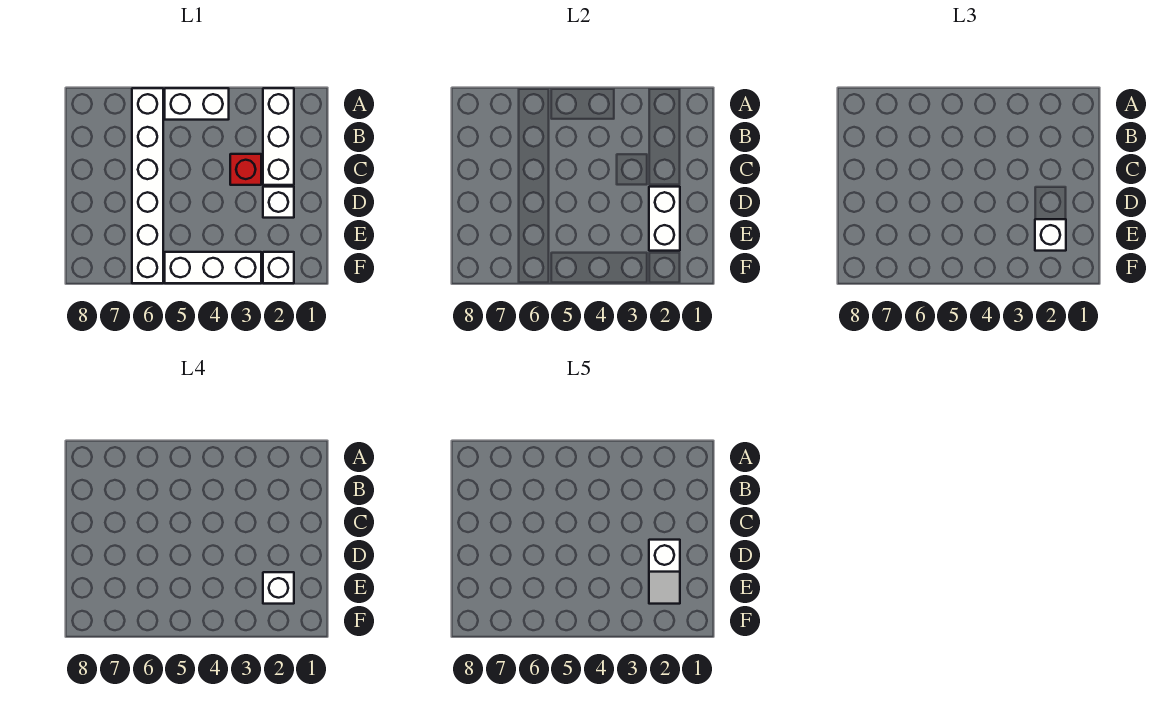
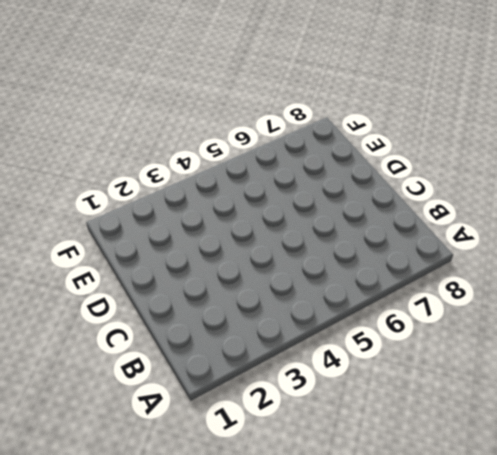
none -> white 1x3 brick [263,88,294,185]
none -> white 1x2 brick [165,88,229,120]

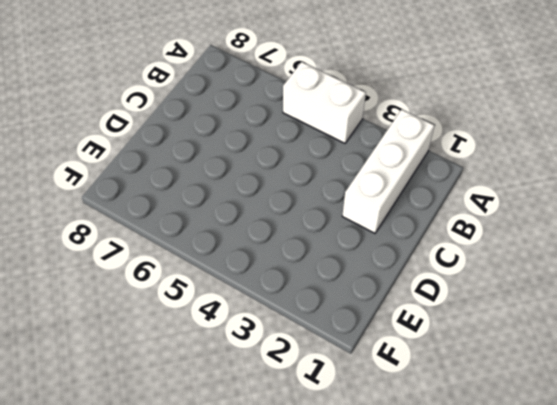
none -> white 1x6 brick [132,88,163,283]
none -> red 1x1 brick [230,154,261,185]

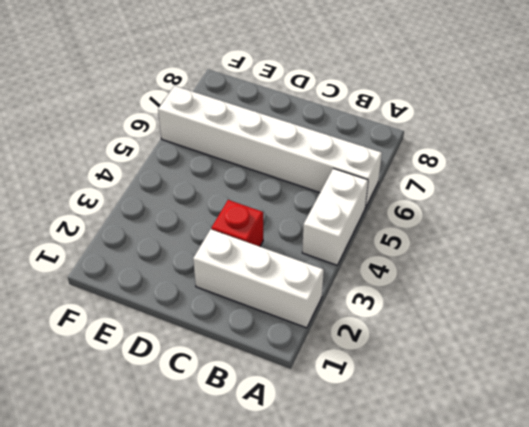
none -> white 1x1 brick [263,187,294,218]
none -> white 1x1 brick [263,252,294,283]

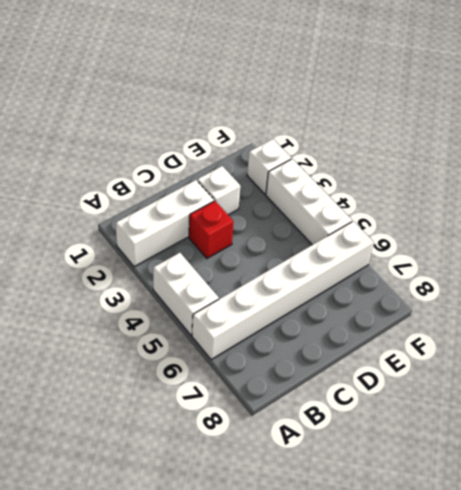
none -> white 1x2 brick [649,187,680,251]
none -> white 1x1 brick [1035,219,1066,251]

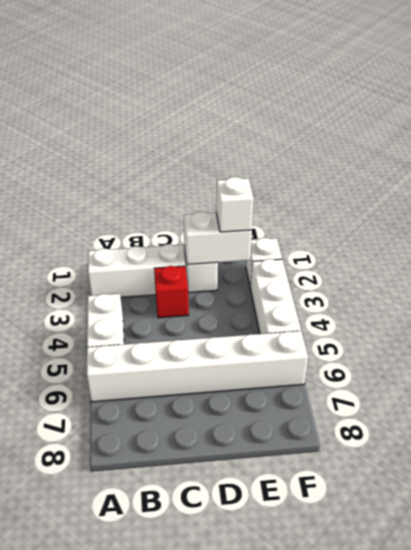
none -> white 1x1 brick [263,572,294,604]
none -> white 1x2 slope [649,540,680,604]

